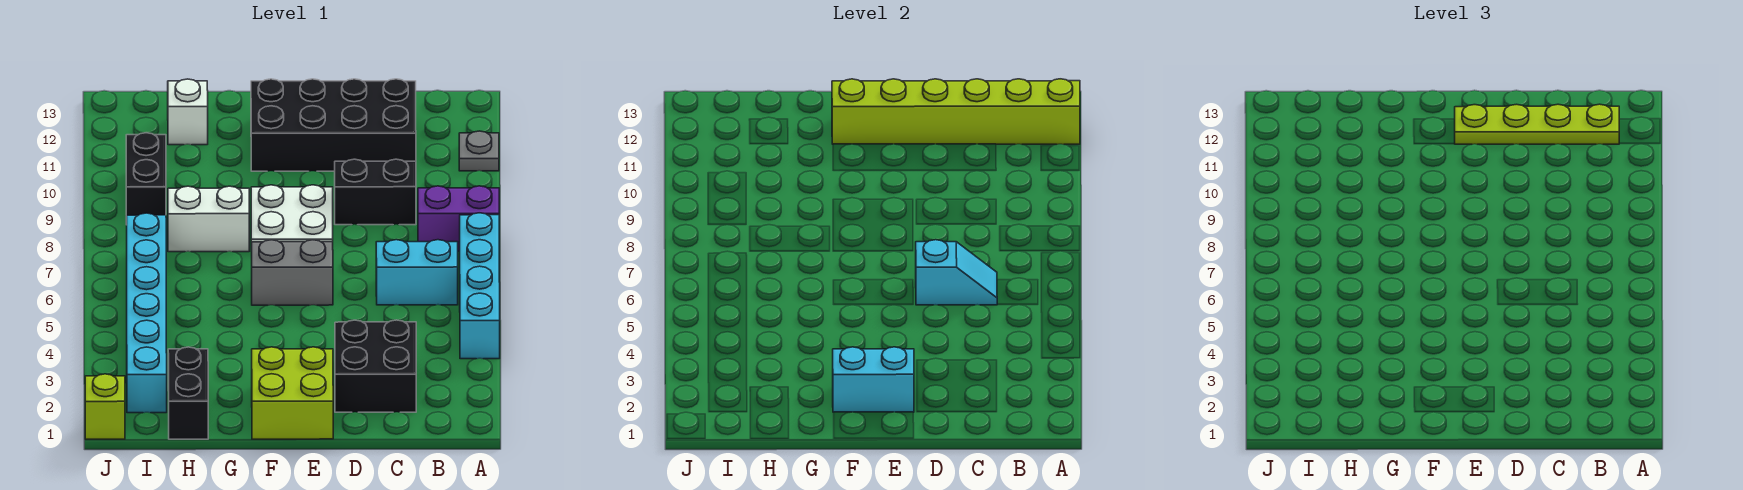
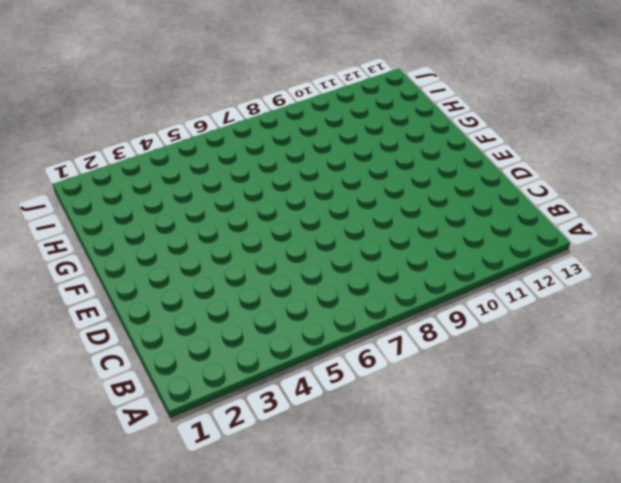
none -> cyan 1x4 brick [460,213,500,359]
none -> purple 1x2 brick [418,186,499,251]
none -> grey 1x1 plate [459,131,499,171]

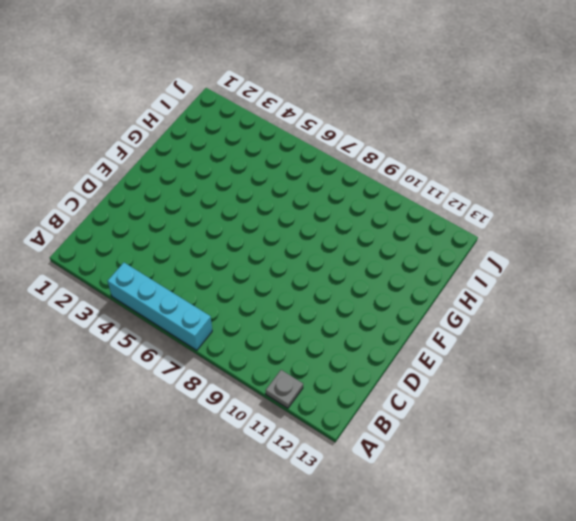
none -> purple 1x2 brick [418,186,499,251]
none -> cyan 1x2 brick [376,240,458,305]
none -> black 2x2 brick [335,320,416,412]

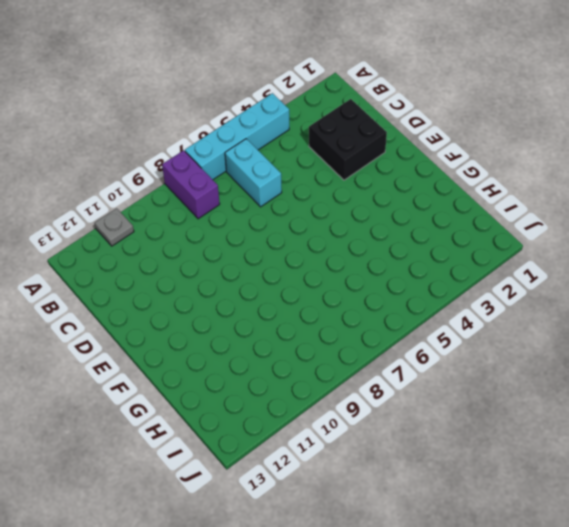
none -> black 1x2 brick [335,159,416,225]
none -> black 2x4 brick [251,79,416,171]
none -> lime 2x2 brick [252,347,333,439]

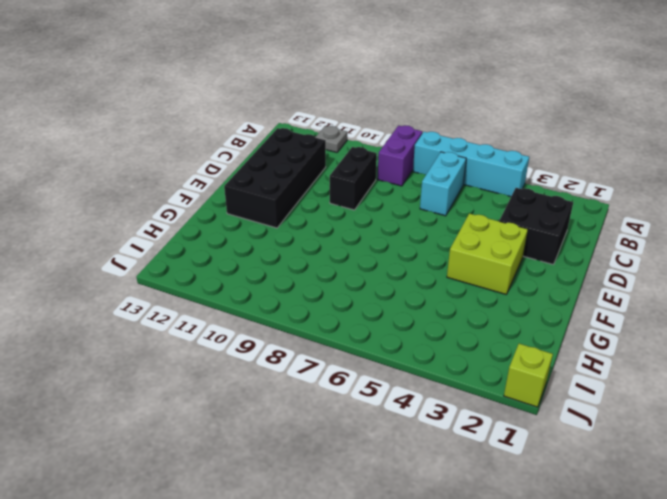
lime 2x2 brick [447,214,528,294] -> lime 2x2 brick moved to [252,347,333,439]
none -> grey 1x2 brick [252,240,333,305]
none -> white 2x2 plate [251,185,333,251]
none -> white 1x2 brick [168,186,249,252]

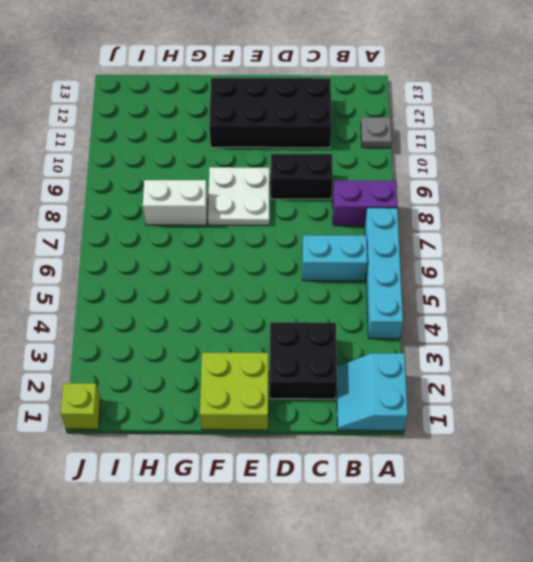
cyan 2x2 slope [337,353,408,431] -> none
none -> grey 1x2 brick [252,240,333,305]
none -> black 1x2 brick [168,347,208,439]
none -> white 1x1 brick [168,79,208,145]

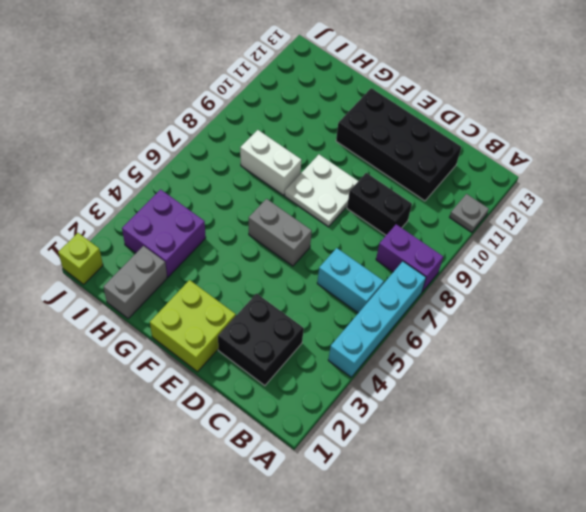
grey 1x2 brick [103,246,167,318] -> black 1x2 brick [168,347,208,439]
purple 2x2 brick [122,189,206,277] -> cyan 1x6 brick [127,213,167,413]
none -> white 1x1 brick [168,79,208,145]
none -> black 1x2 brick [126,133,166,225]
none -> lime 1x6 brick [832,79,1080,144]

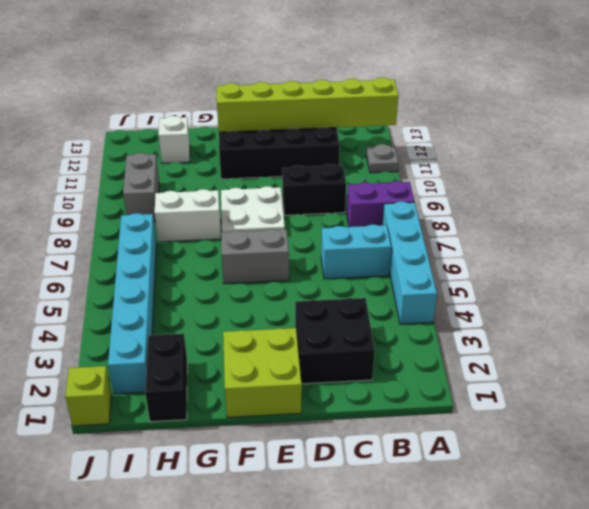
grey 1x2 brick [123,153,159,221] -> black 1x2 brick [126,133,166,225]
none -> cyan 1x2 slope [916,240,998,305]
none -> cyan 1x2 brick [833,347,914,412]
none -> lime 1x4 plate [1455,104,1620,144]

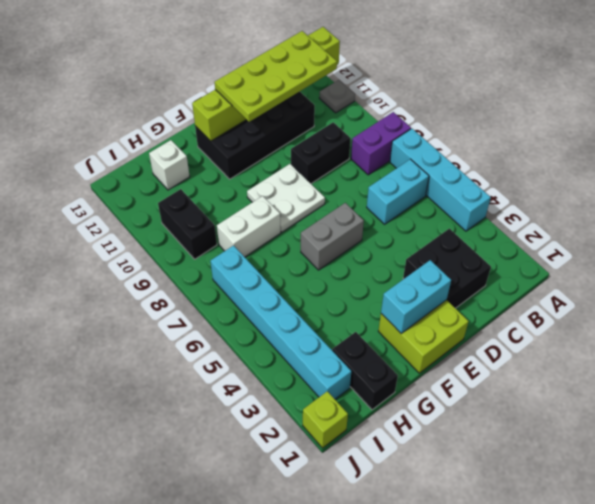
lime 2x4 plate [215,31,337,122] -> lime 1x4 plate [1455,104,1620,144]
none -> cyan 1x2 slope [916,240,998,305]

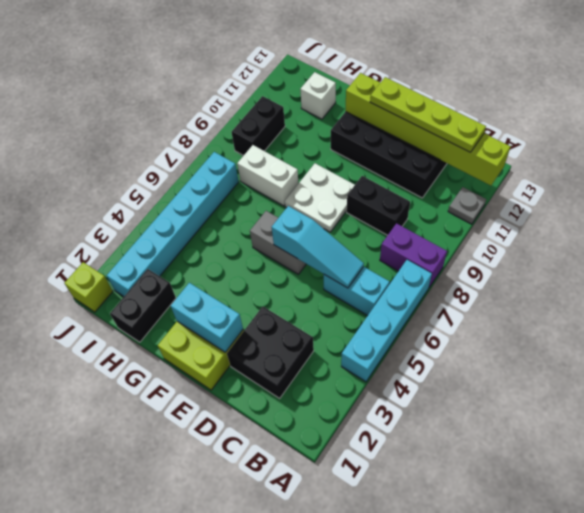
cyan 1x3 slope [272,206,364,288] -> cyan 1x2 slope [916,240,998,305]

